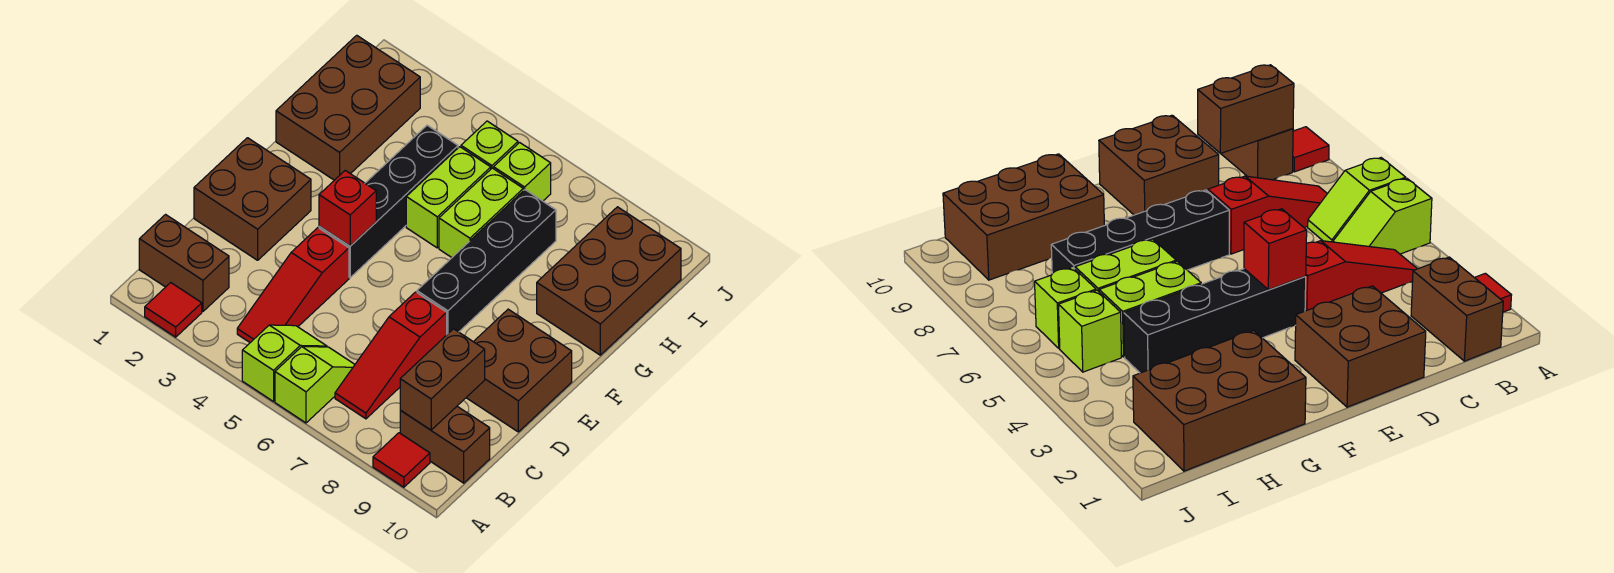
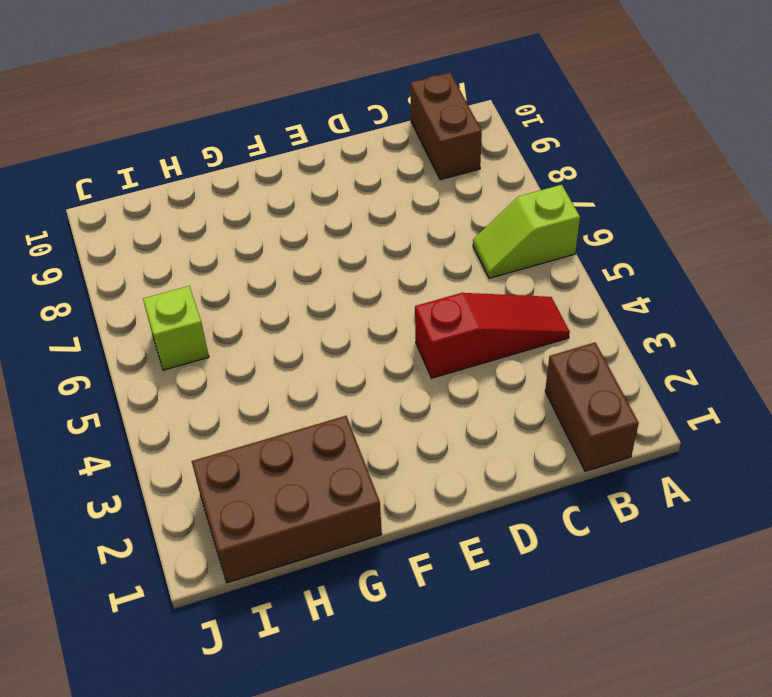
none -> red 1x1 tile [145,283,202,337]
none -> lime 1x2 slope [242,325,327,402]
none -> red 1x1 tile [373,433,430,487]

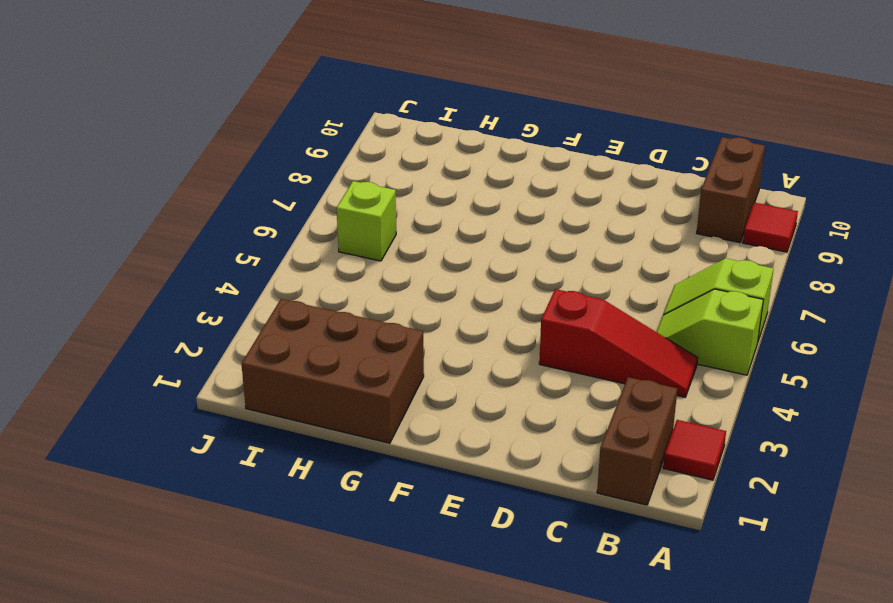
none -> red 1x3 slope [335,292,447,419]
none -> brown 2x2 brick [194,138,311,260]
none -> brown 2x2 brick [466,309,572,432]

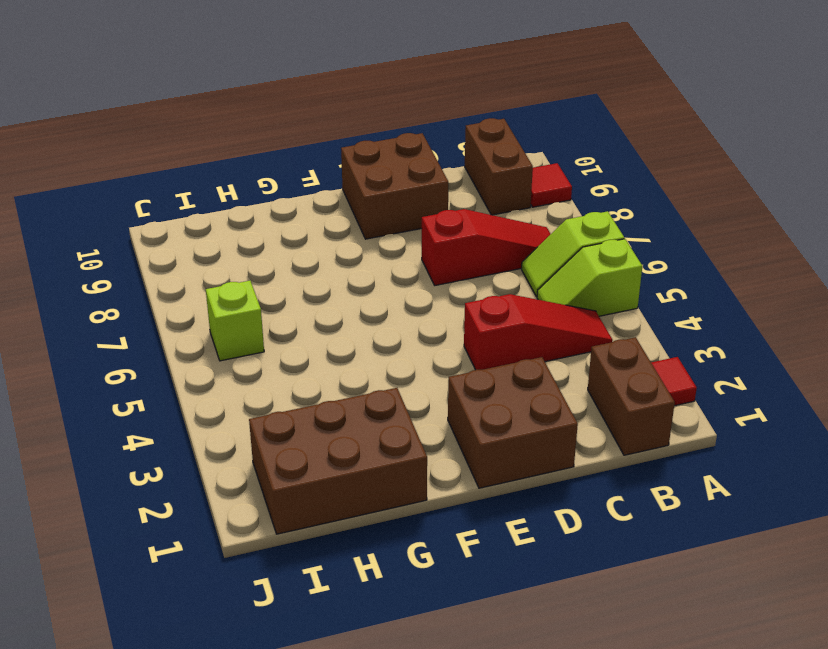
none -> black 1x4 brick [319,125,458,278]
none -> black 1x4 brick [417,190,556,334]
none -> lime 1x2 brick [406,147,491,248]

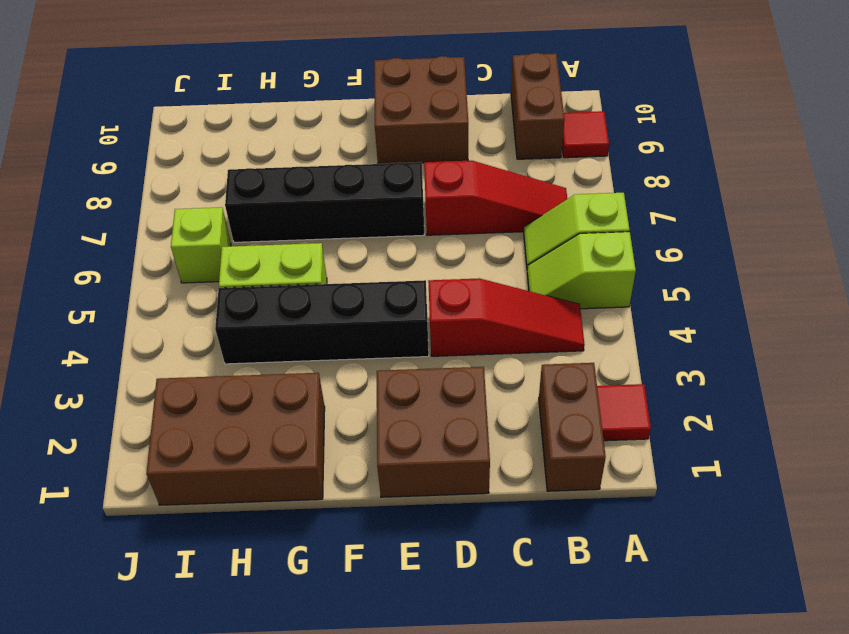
none -> lime 1x2 brick [439,168,523,257]
none -> brown 2x3 brick [537,207,681,355]
none -> lime 1x1 brick [461,121,518,169]

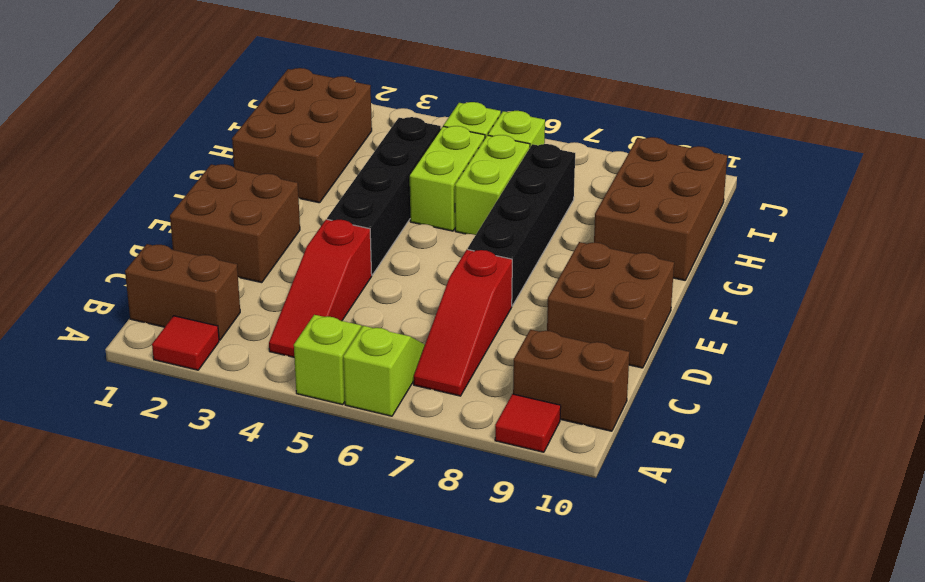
none -> brown 1x2 brick [400,329,485,430]
none -> red 1x1 brick [319,170,376,246]

